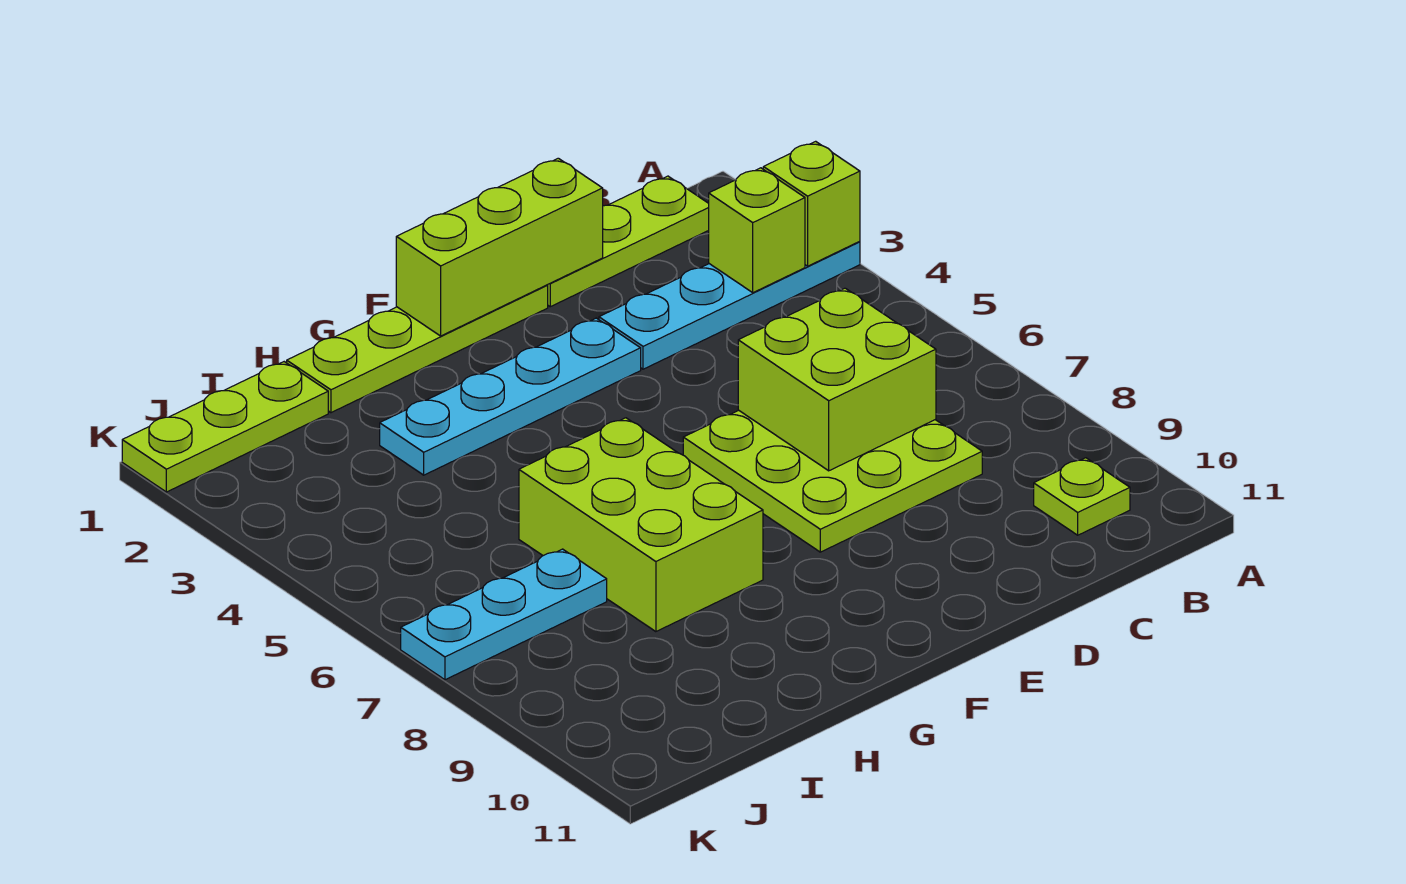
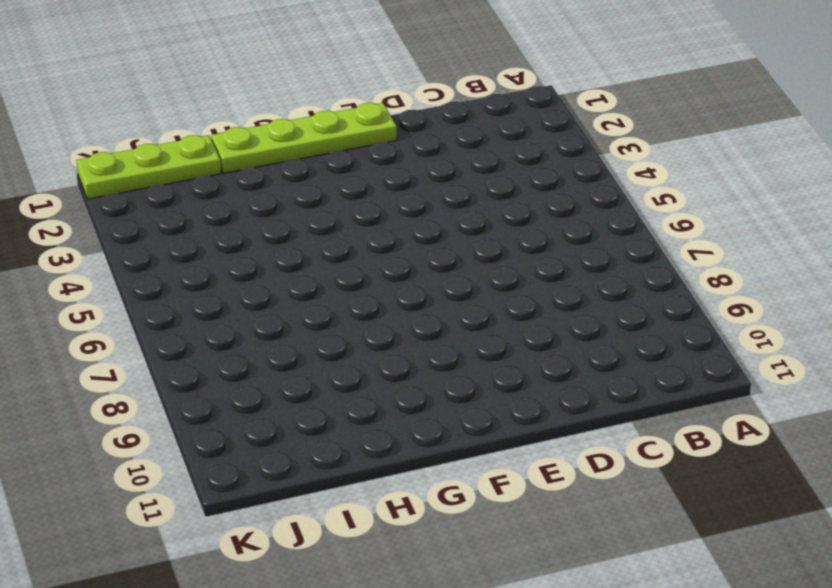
none -> cyan 1x4 plate [599,242,860,369]
none -> lime 1x3 plate [548,176,709,307]
none -> lime 1x1 plate [1034,458,1130,535]

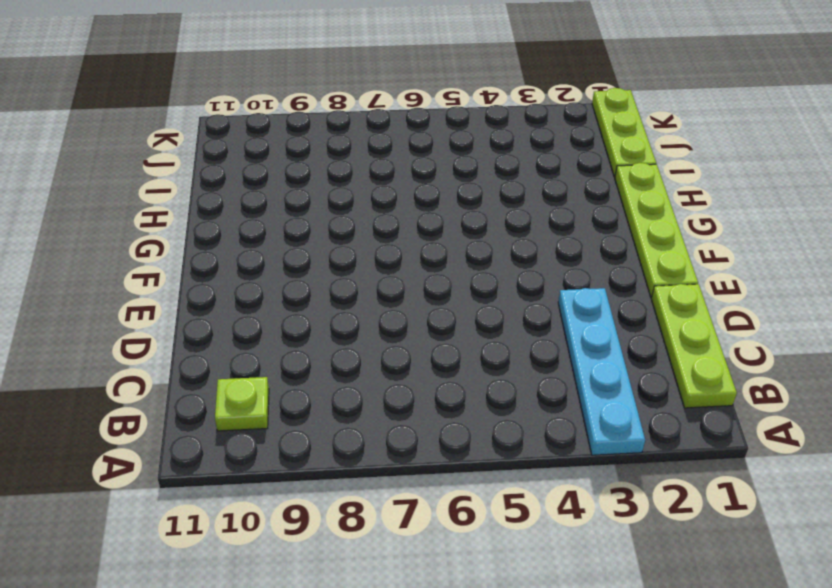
none -> lime 3x3 plate [683,410,982,552]
none -> cyan 1x4 plate [380,318,641,475]
none -> lime 2x3 brick [519,418,763,632]

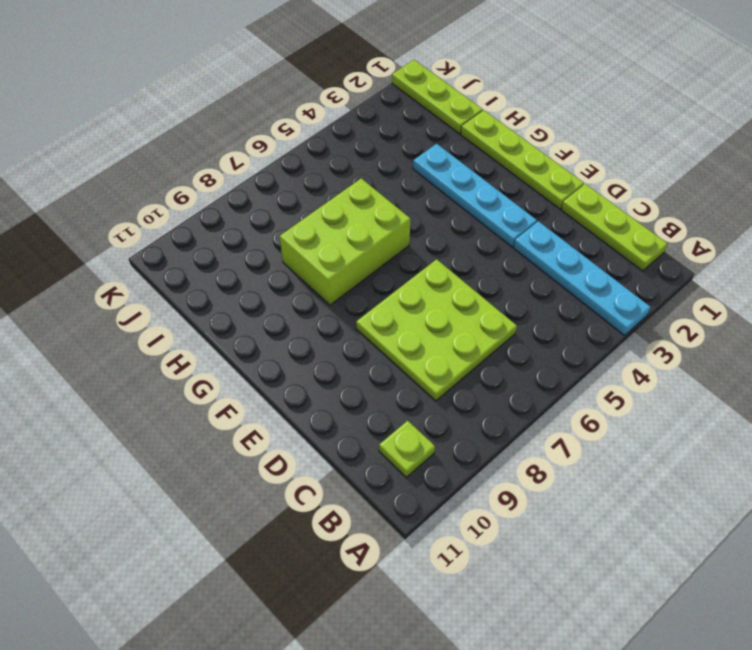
none -> cyan 1x3 plate [401,549,607,680]
none -> lime 1x1 brick [763,141,860,266]
none -> lime 1x1 brick [709,168,805,293]

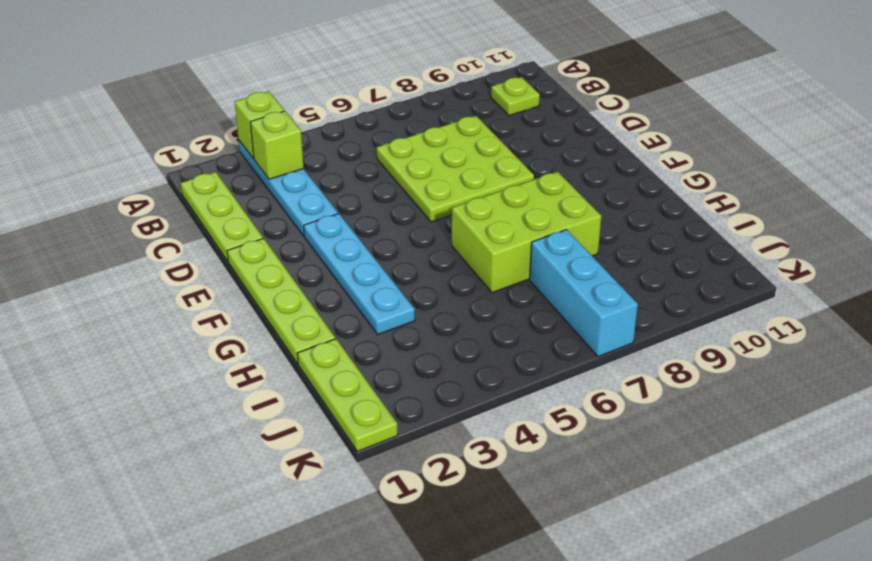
cyan 1x3 brick [530,230,638,357] -> cyan 1x3 plate [401,549,607,680]
none -> lime 2x2 brick [738,288,936,471]
none -> lime 1x3 brick [396,158,603,336]

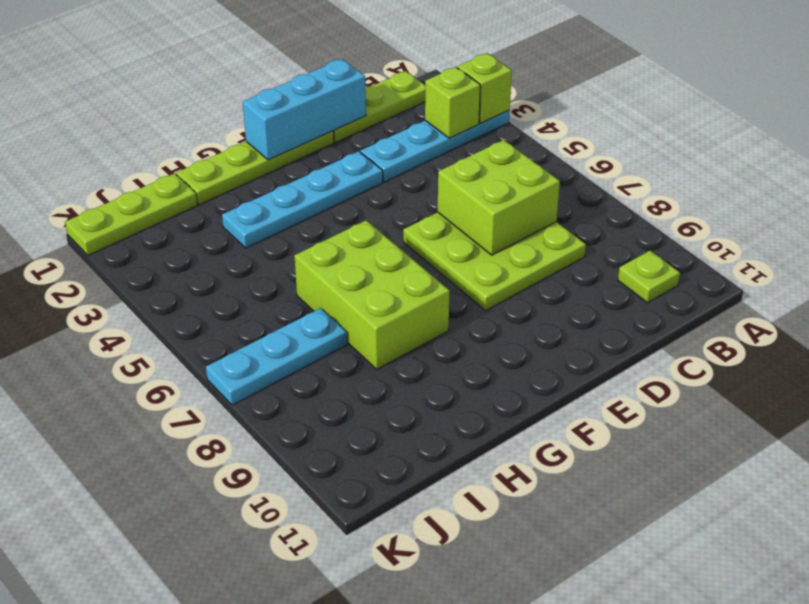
cyan 1x3 brick [243,59,366,160] -> lime 1x3 brick [396,158,603,336]

